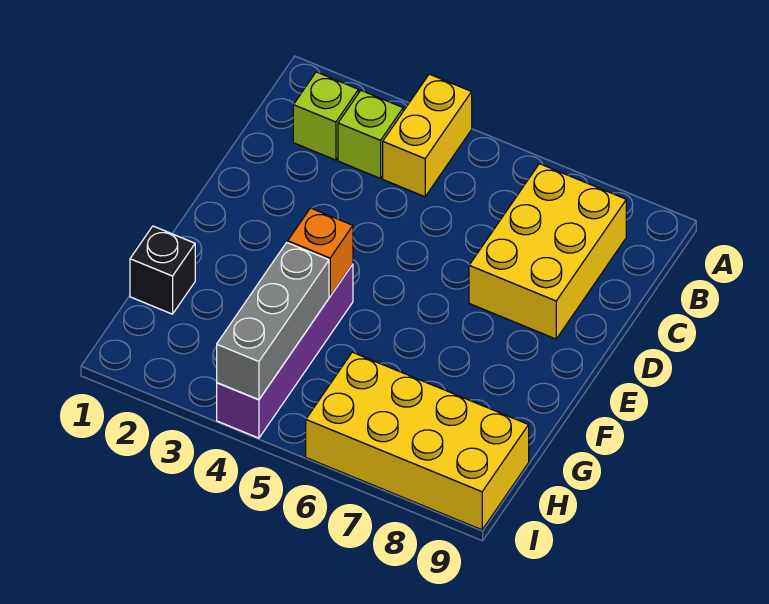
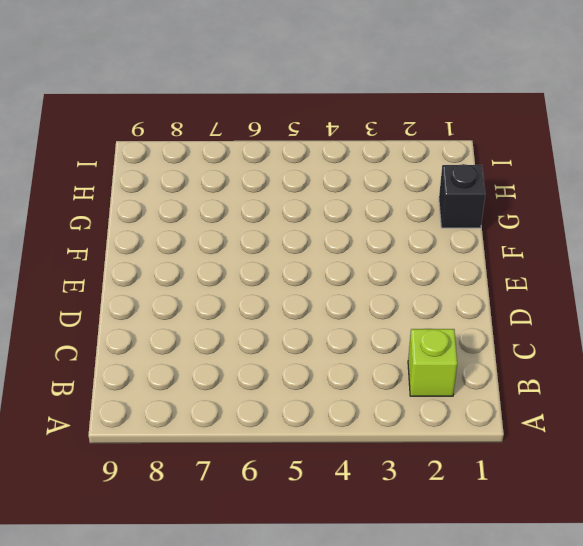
none -> yellow 1x2 brick [383,74,472,197]
none -> lime 1x1 brick [338,91,403,178]

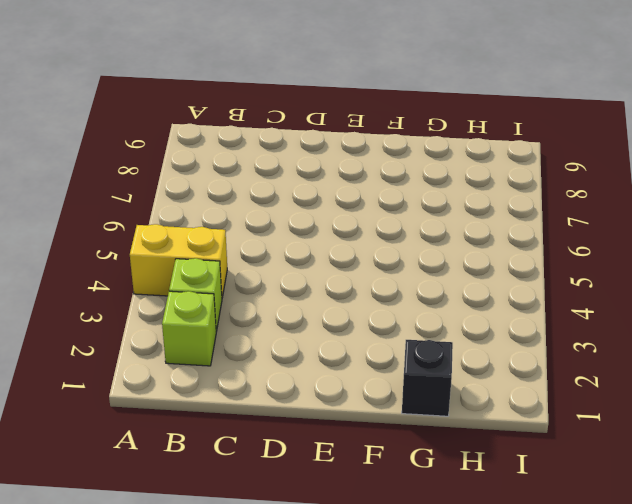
none -> yellow 2x3 brick [469,164,626,339]
none -> purple 1x4 brick [217,264,353,438]

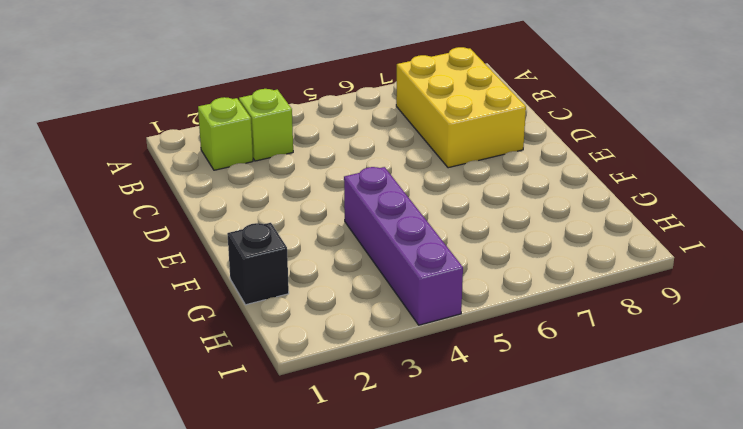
none -> yellow 1x2 brick [383,74,472,197]
none -> yellow 2x4 brick [306,352,529,530]

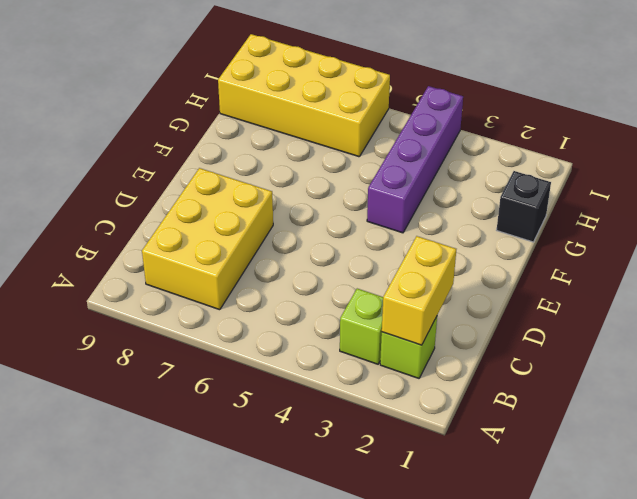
yellow 1x2 brick [382,236,456,345] -> yellow 1x2 brick moved to [383,74,472,197]
none -> orange 1x1 brick [288,208,353,296]
none -> grey 1x3 brick [217,243,329,400]

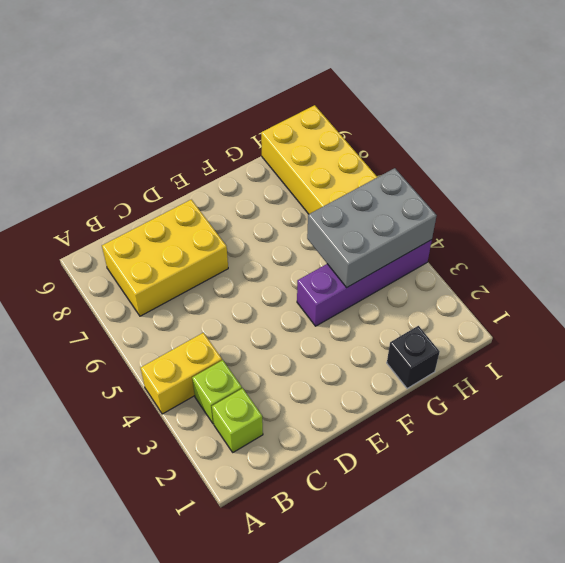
grey 2x3 brick [307,168,437,287] -> grey 1x3 brick [217,243,329,400]
none -> orange 1x1 brick [288,208,353,296]

